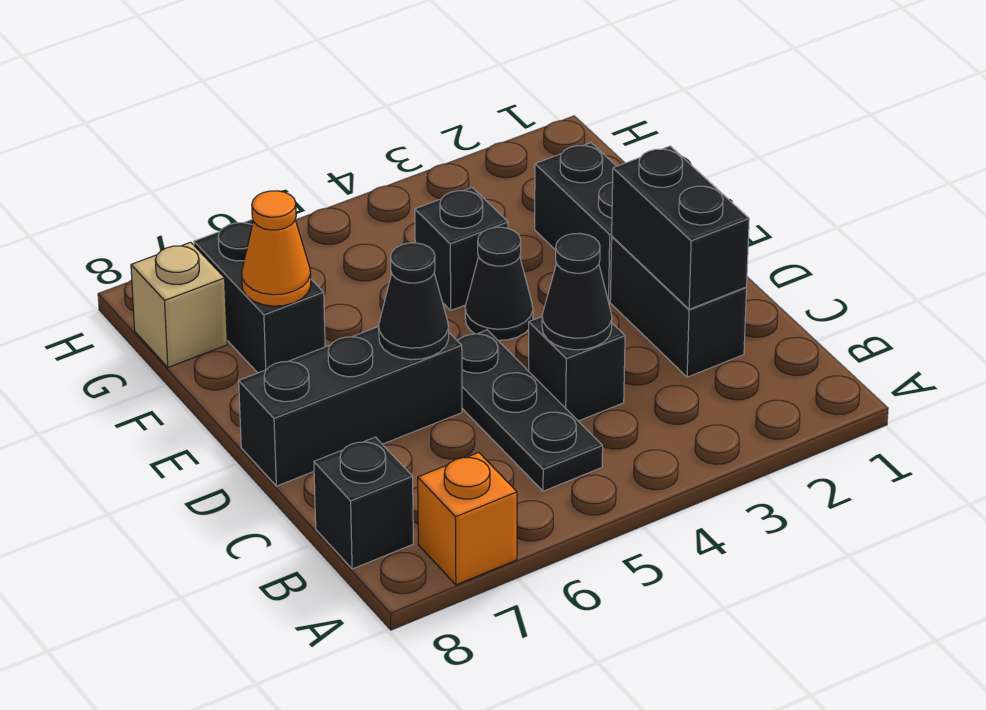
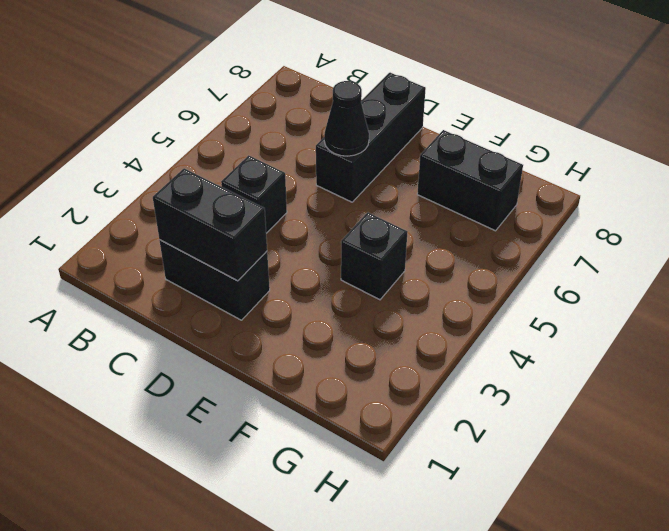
none -> orange 1x1 brick [418,453,517,585]
none -> black 1x3 plate [458,330,603,491]
none -> black 1x1 brick [314,437,413,569]

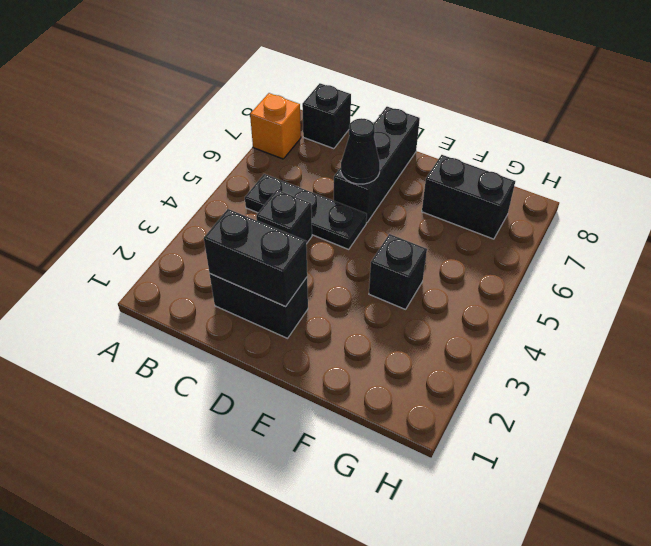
none -> black 1x2 brick [535,143,616,301]
none -> black 1x1 cone [465,227,533,340]
none -> tan 1x1 brick [131,242,227,367]

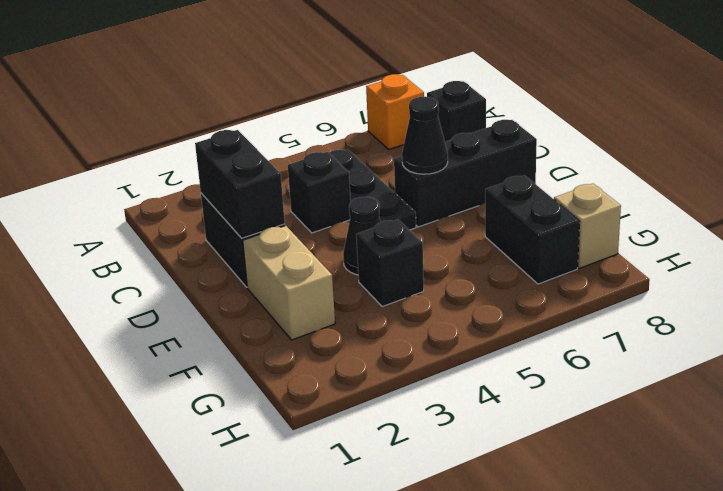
tan 1x2 brick [243,226,335,340] -> black 1x2 brick [535,143,616,301]
none -> black 1x1 cone [542,233,612,350]
none -> orange 1x1 cone [242,191,311,306]

